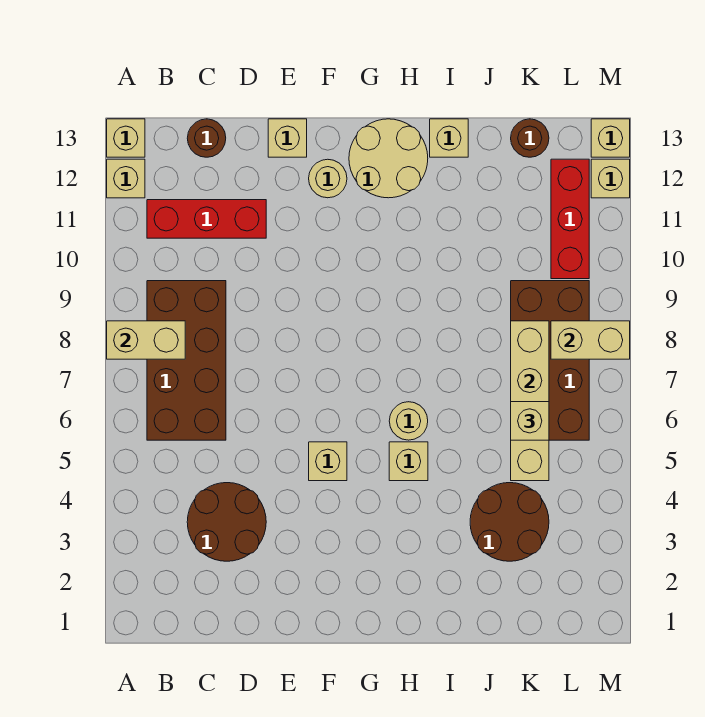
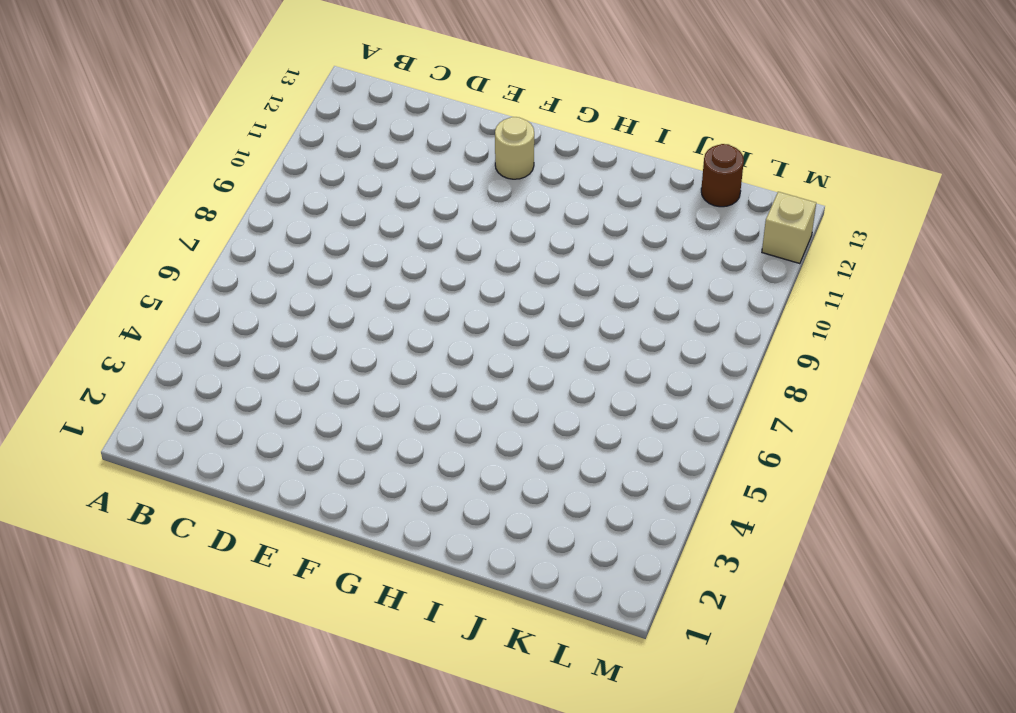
none -> tan 1x1 brick [107,159,145,198]
none -> tan 1x1 brick [107,119,145,157]
none -> brown 2x4 brick [147,281,226,440]

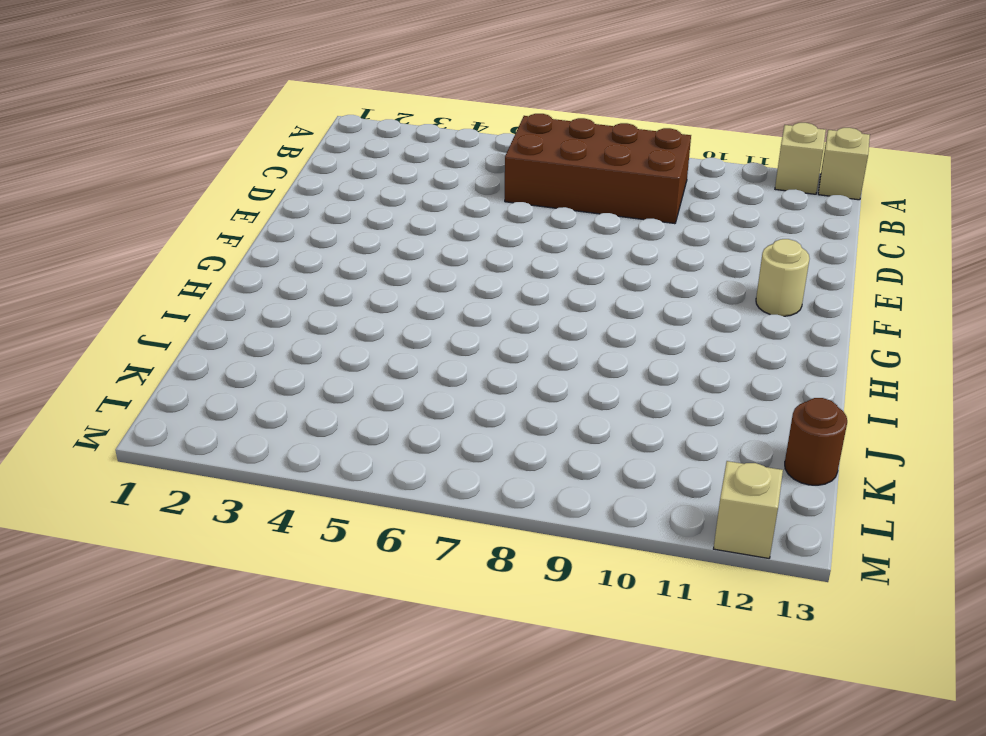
none -> red 1x3 brick [147,200,266,238]
none -> brown 2x2 round brick [187,483,266,561]
none -> brown 1x1 round brick [187,119,226,157]

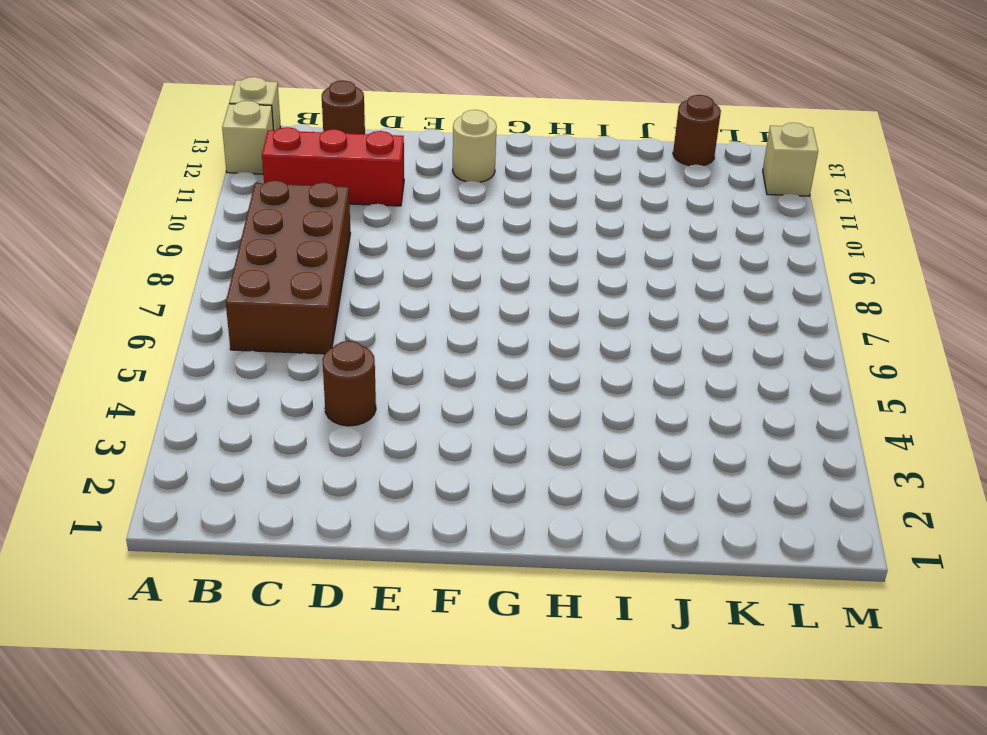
brown 1x1 round brick [322,341,376,426] -> brown 2x2 round brick [187,483,266,561]
none -> tan 1x1 brick [268,119,307,157]
none -> tan 1x1 brick [309,442,347,481]
none -> tan 2x2 round brick [349,119,428,198]

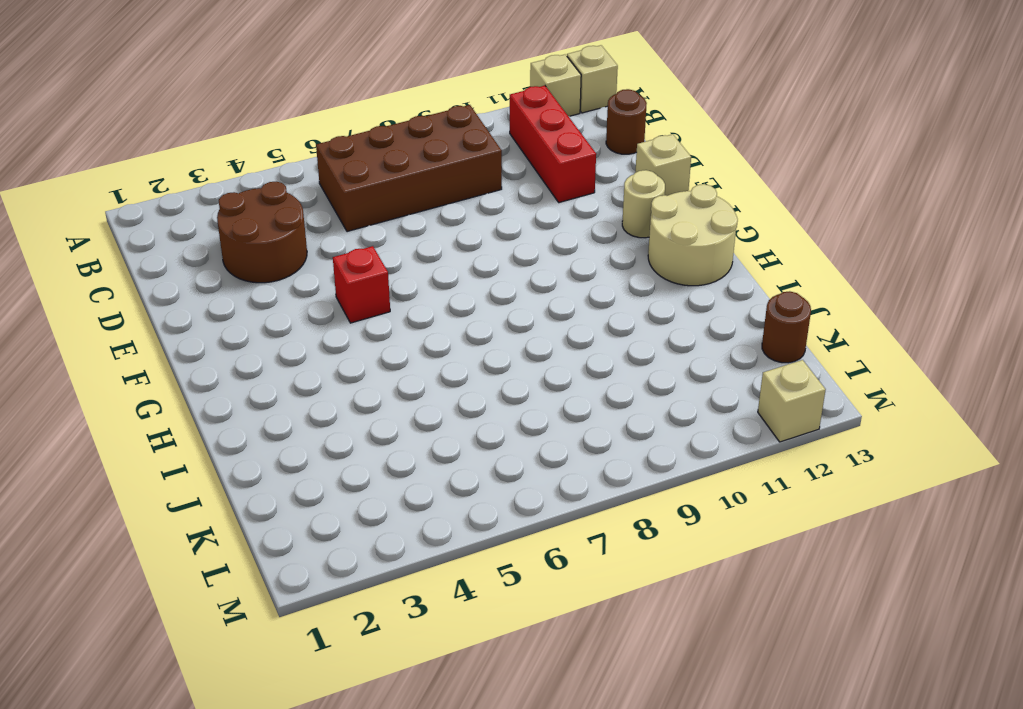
red 1x1 brick [333,246,390,323] -> tan 1x1 brick [309,442,347,481]
none -> tan 1x1 brick [389,442,428,481]
none -> tan 1x1 round brick [389,402,428,440]
none -> tan 1x1 brick [430,119,468,157]

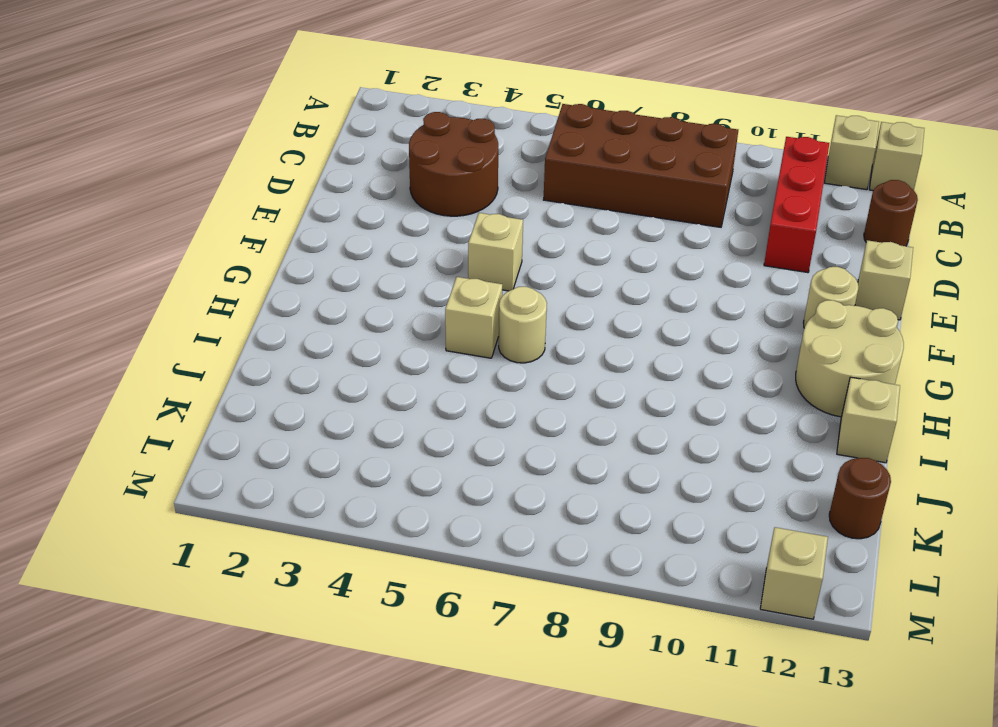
none -> brown 2x2 round brick [470,483,549,561]
none -> brown 2x4 brick [511,281,589,440]
none -> red 1x3 brick [551,159,589,279]

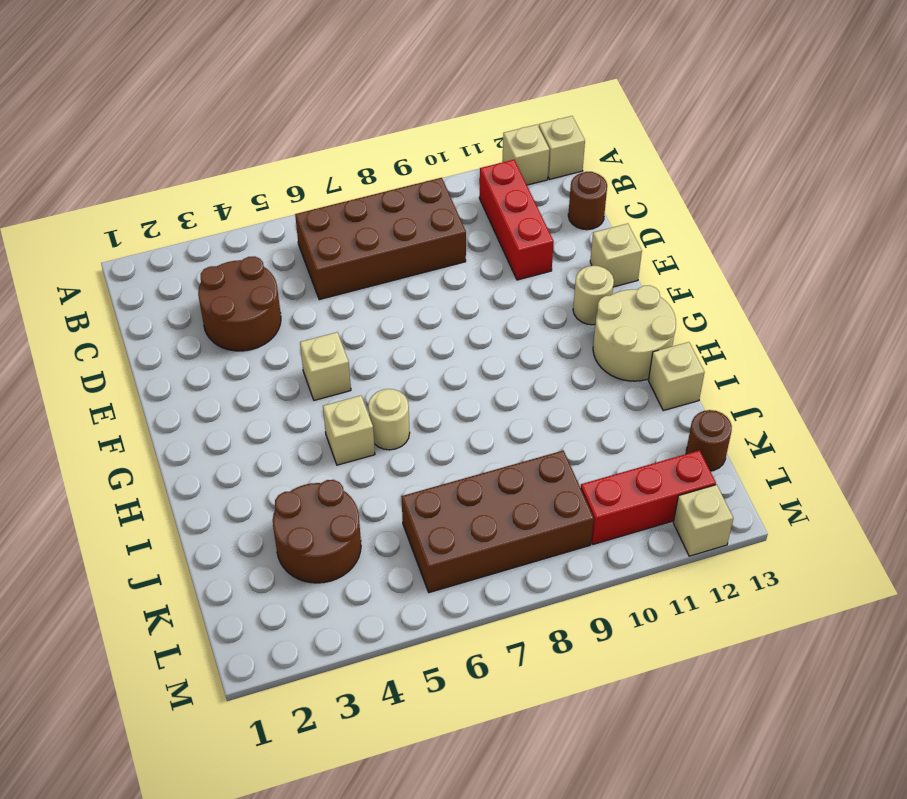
none -> tan 1x1 brick [591,119,630,157]
none -> tan 1x2 brick [107,321,185,359]
none -> tan 1x4 brick [511,321,549,481]

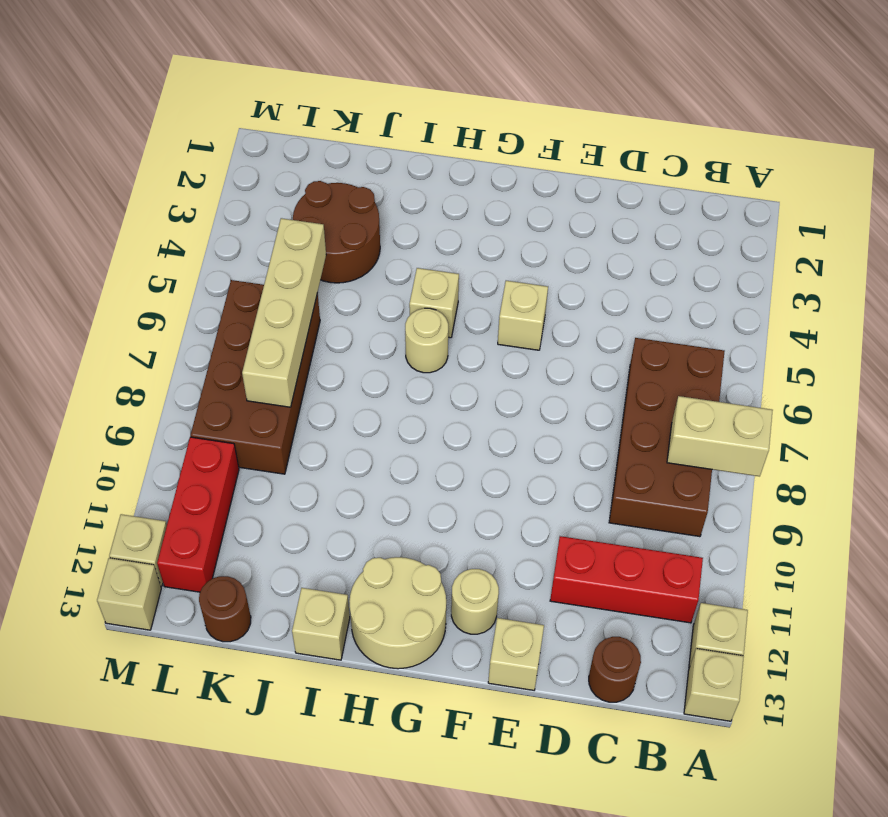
none -> brown 2x2 round brick [187,483,266,561]
none -> tan 1x2 brick [551,321,630,359]
none -> tan 1x1 brick [511,402,549,440]

